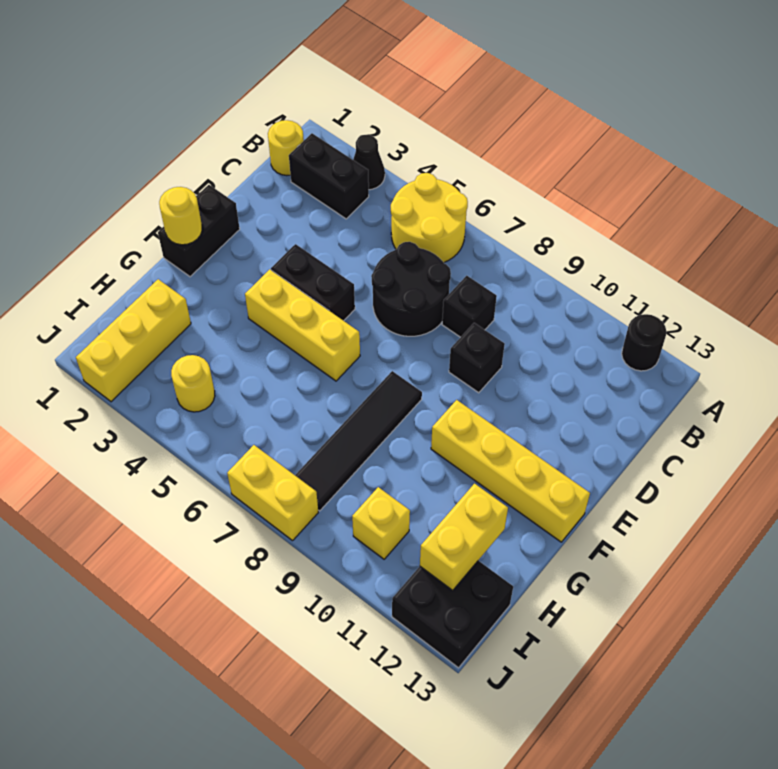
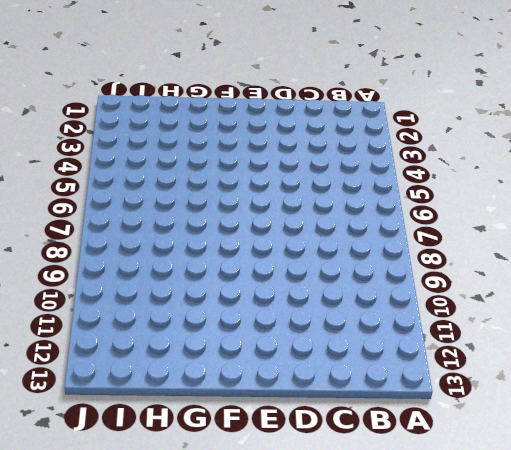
none -> black 1x1 cone [353,135,385,190]
none -> yellow 2x2 round brick [391,173,468,262]
none -> black 1x1 round brick [622,314,666,371]

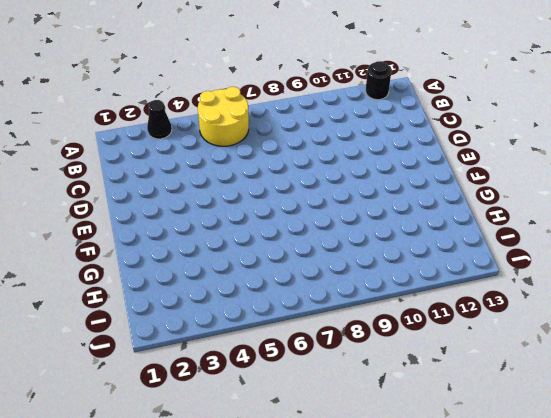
none -> yellow 1x1 round brick [268,120,304,176]
none -> black 1x2 brick [289,133,369,219]
none -> black 2x2 round brick [371,242,451,336]

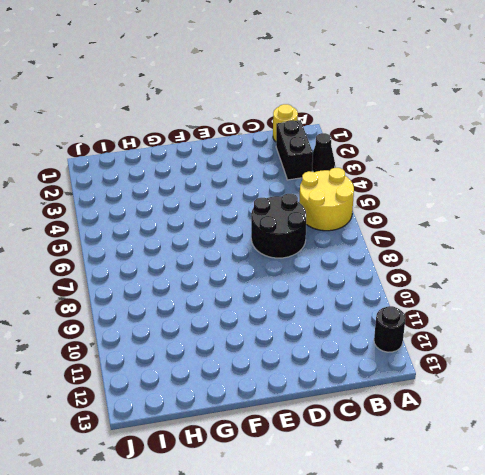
none -> black 1x1 brick [442,276,497,337]
none -> black 1x1 brick [449,323,505,393]
none -> black 1x2 brick [158,185,240,277]

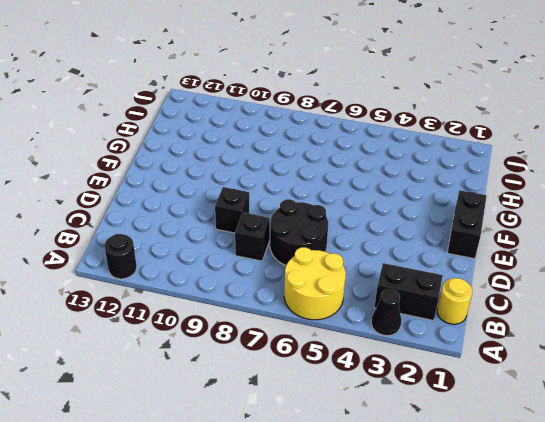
none -> black 1x2 brick [271,244,355,321]
none -> yellow 1x3 brick [245,269,360,381]
none -> black 1x4 tile [295,371,422,511]

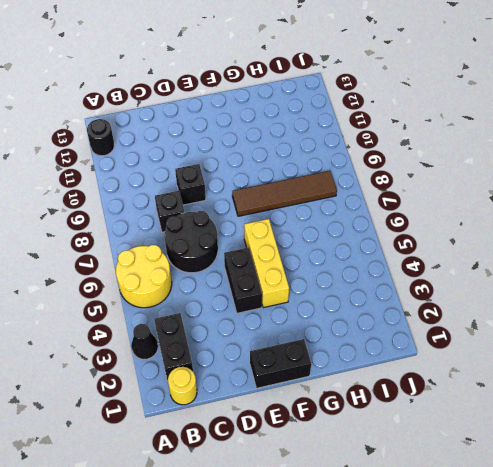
brown 1x4 tile [232,171,337,216] -> black 1x4 tile [295,371,422,511]
none -> yellow 1x4 brick [431,400,590,542]
none -> yellow 1x3 brick [76,279,191,402]
none -> yellow 1x1 round brick [171,355,215,412]

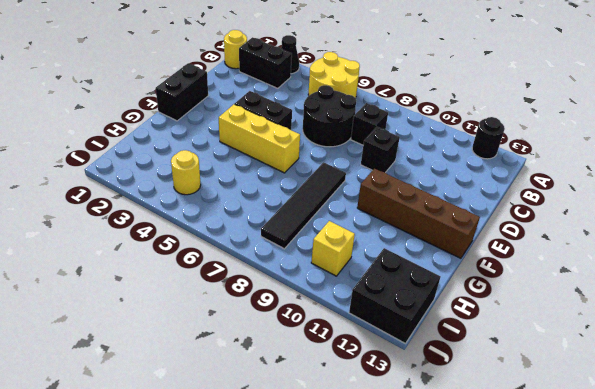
brown 1x4 brick [357,168,480,258] -> yellow 1x4 brick [431,400,590,542]
none -> yellow 1x3 brick [76,279,191,402]
none -> yellow 1x2 brick [227,445,318,541]
none -> yellow 1x1 round brick [159,187,202,245]

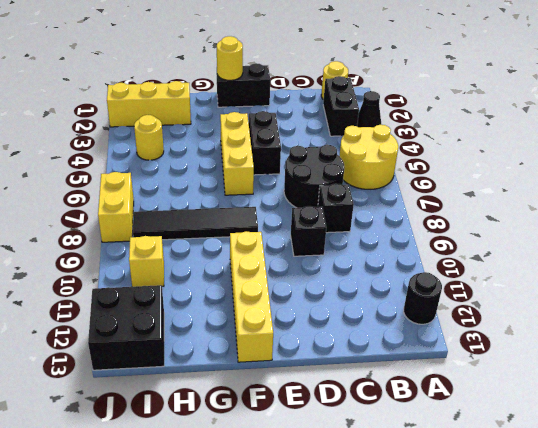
none -> yellow 1x2 brick [420,484,508,590]

